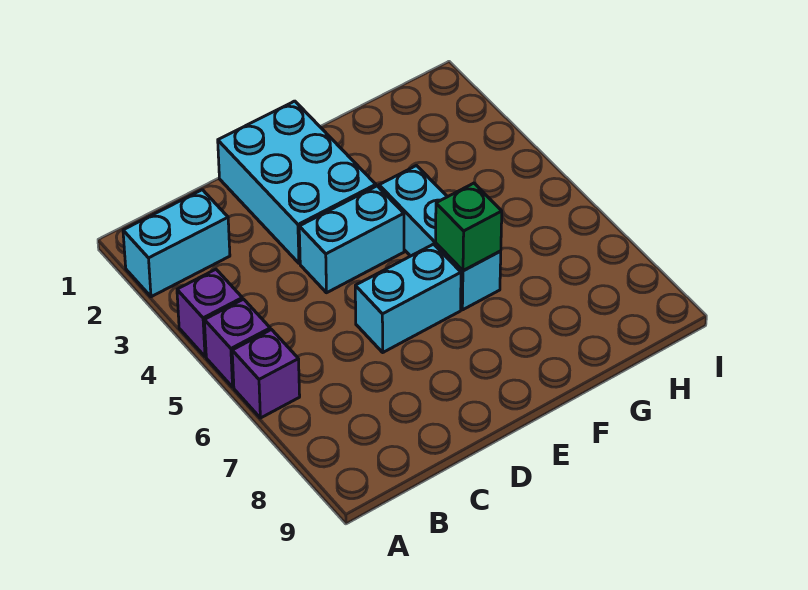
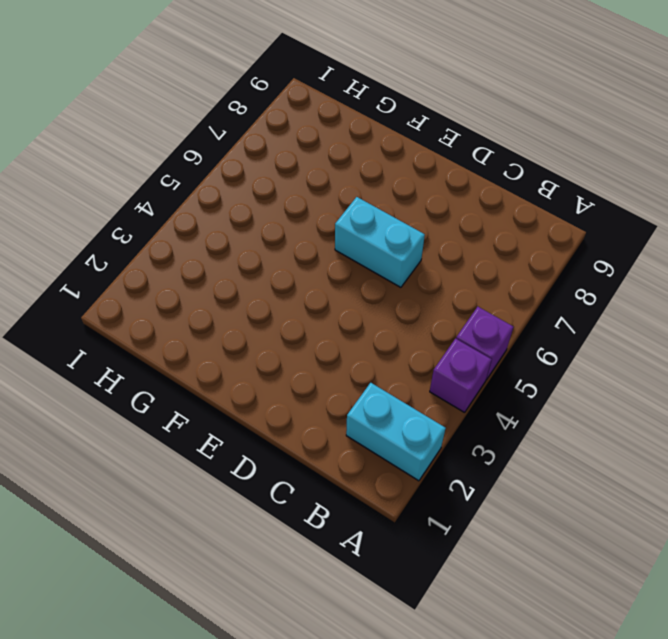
none -> purple 1x1 brick [232,330,300,418]
none -> cyan 2x3 brick [218,101,376,263]

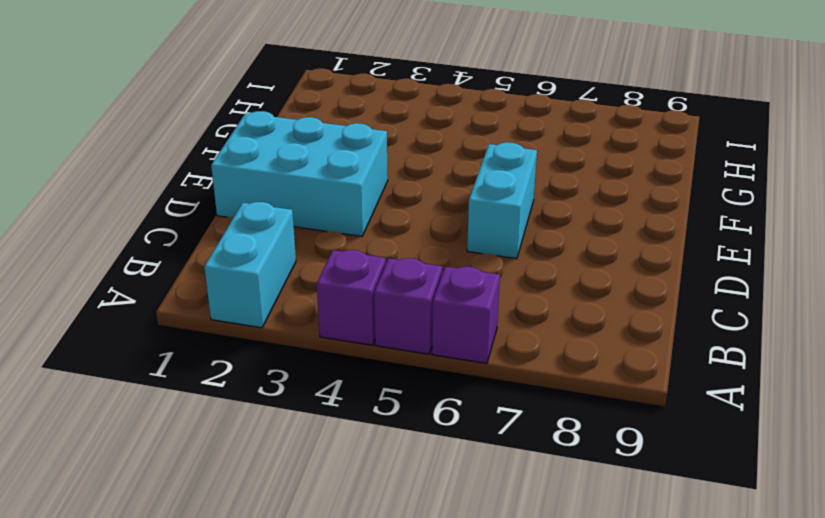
none -> cyan 1x2 brick [299,186,404,293]
none -> cyan 1x3 brick [379,166,501,310]

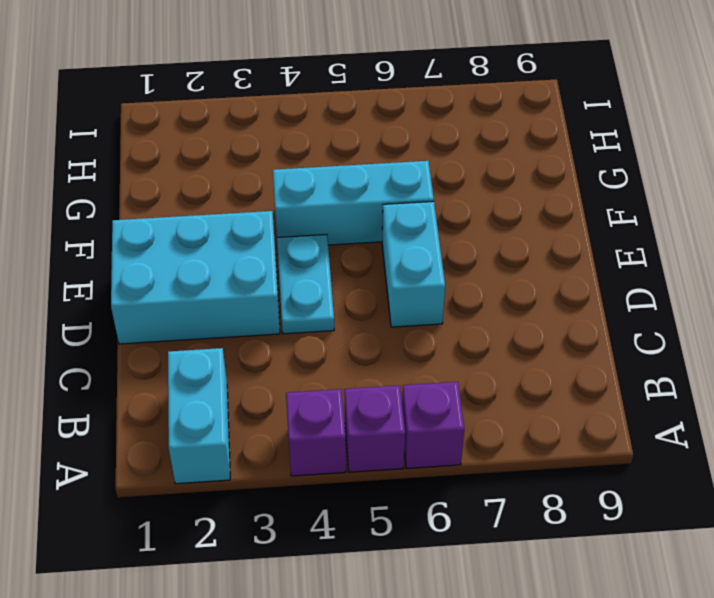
cyan 1x2 plate [277,235,334,334] -> cyan 1x2 brick [299,186,404,293]
none -> green 1x1 brick [436,183,502,271]

